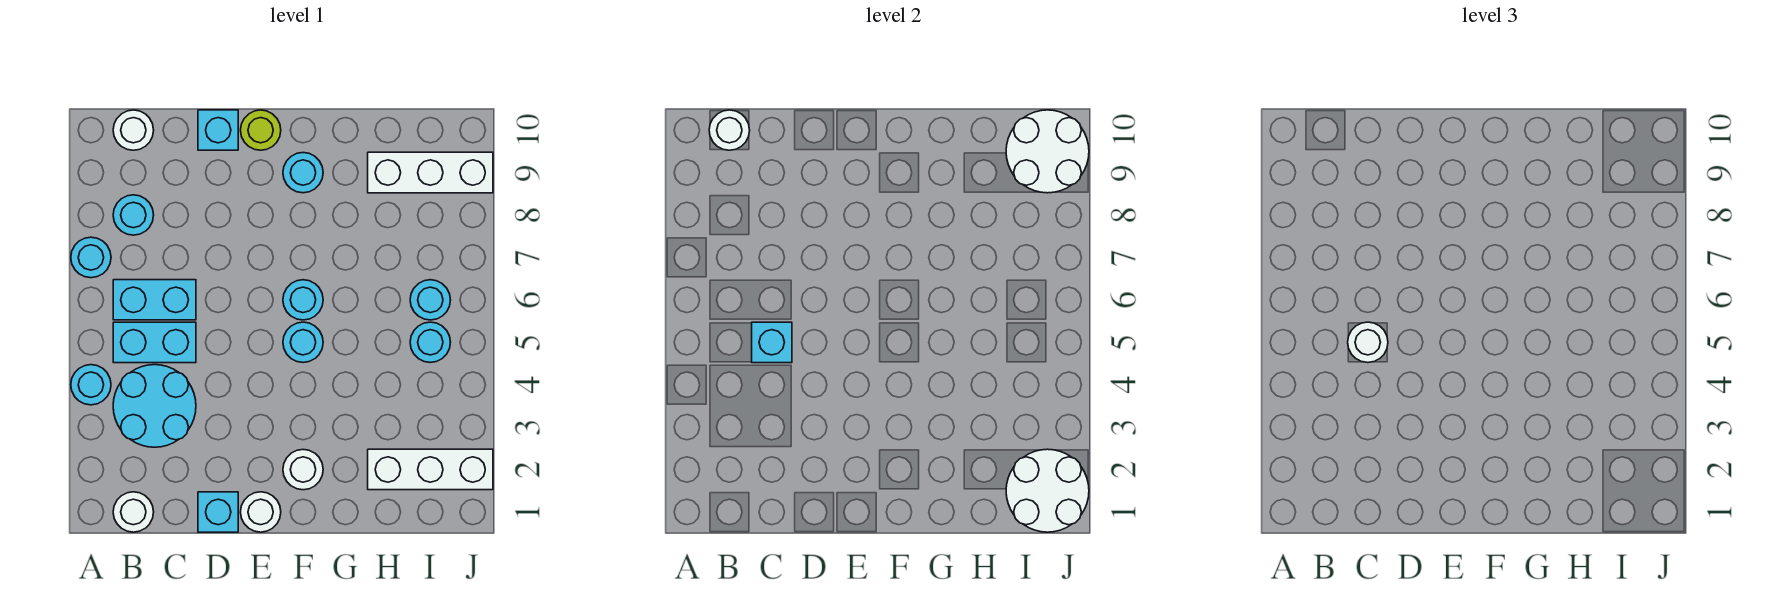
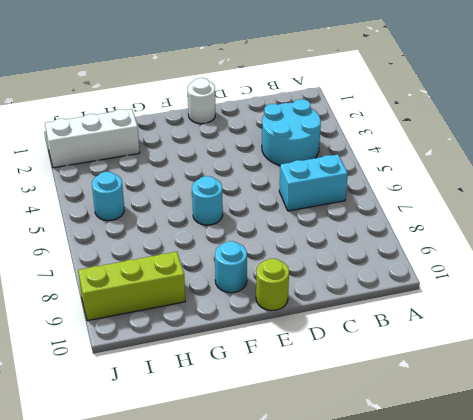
lime 1x3 brick [78,252,185,321] -> white 1x3 brick [368,152,493,193]
none -> cyan 1x1 round brick [71,365,111,405]
none -> cyan 1x1 round brick [71,237,111,278]
none -> white 1x1 round brick [113,492,154,532]

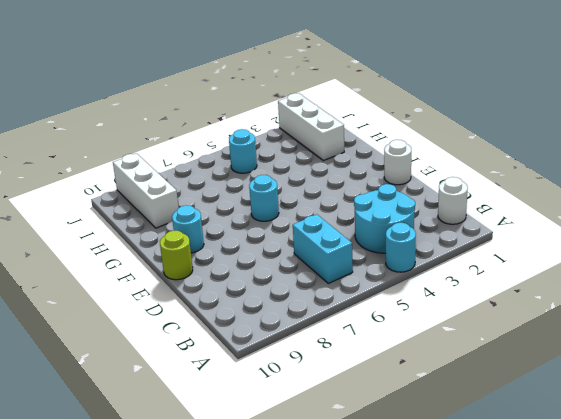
none -> cyan 1x1 round brick [71,237,111,278]
none -> cyan 1x2 brick [113,322,196,363]
none -> cyan 1x1 round brick [113,195,154,235]

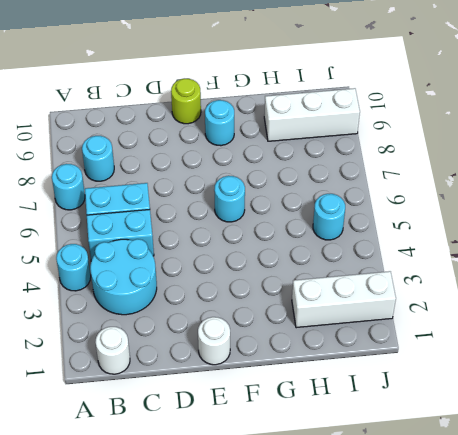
none -> white 1x1 round brick [113,110,154,150]
none -> cyan 1x1 brick [198,492,238,532]
none -> cyan 1x1 brick [198,110,238,150]

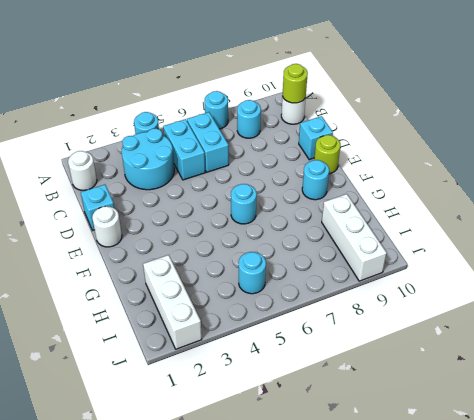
lime 1x1 round brick [283,64,308,103] -> white 1x1 round brick [709,110,750,150]
none -> white 1x1 round brick [283,450,323,490]
none -> cyan 1x1 round brick [283,322,323,362]
none -> cyan 1x1 round brick [410,280,450,320]

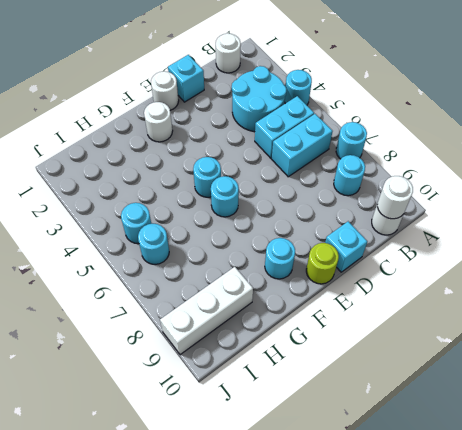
none -> white 1x3 brick [368,449,493,490]
none -> cyan 1x1 brick [752,322,792,363]
none -> white 2x2 round brick [1006,449,1089,532]

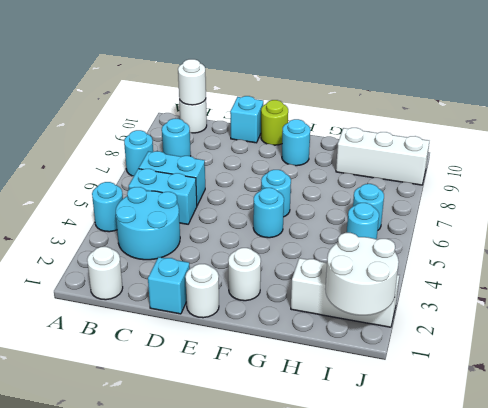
none -> cyan 1x1 brick [752,322,792,363]
none -> white 2x2 round brick [1006,110,1089,193]
none -> white 1x1 round brick [1348,322,1388,363]

